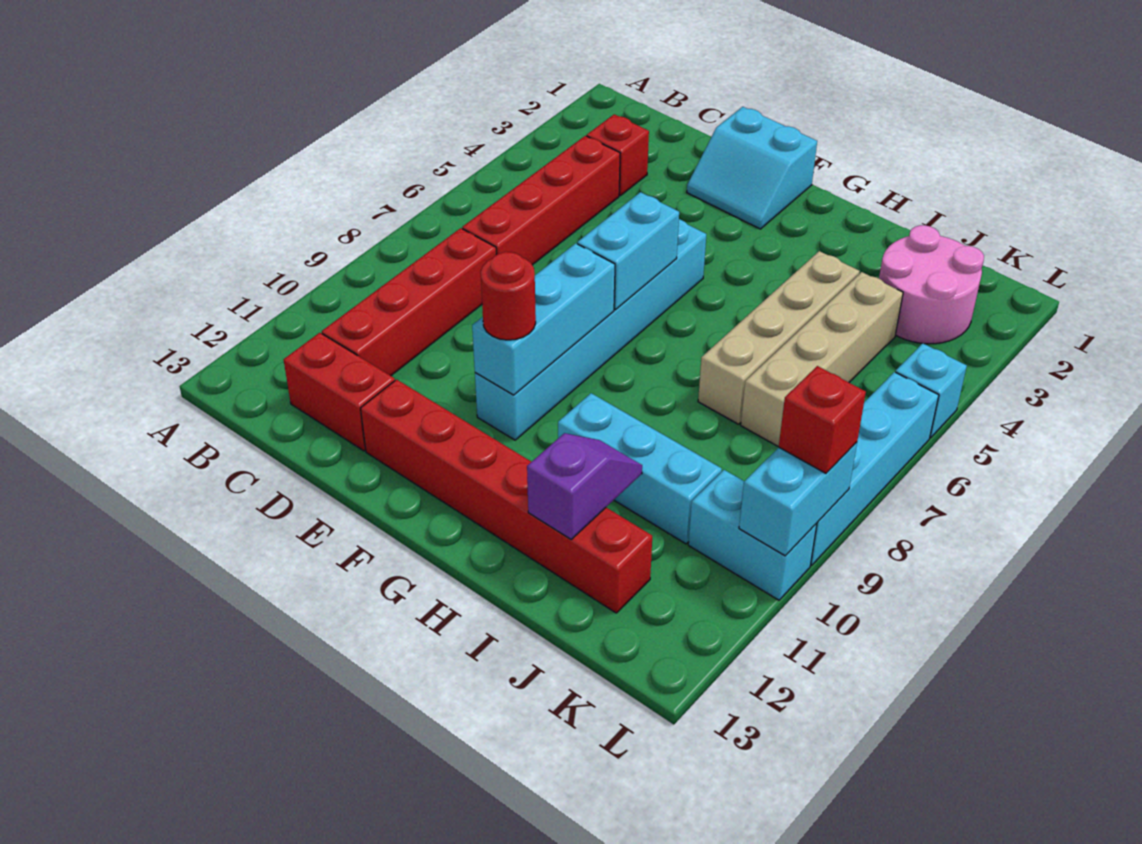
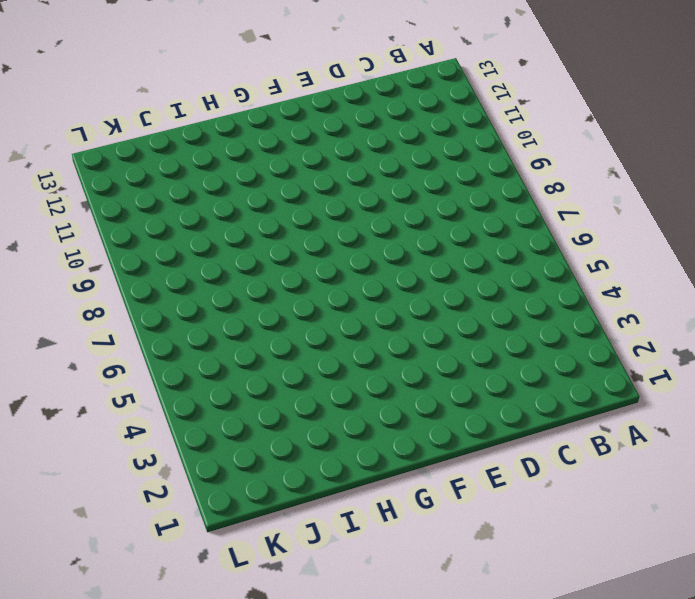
none -> red 1x1 brick [587,114,649,196]
none -> red 1x4 brick [462,136,620,265]
none -> red 1x4 brick [322,228,496,376]

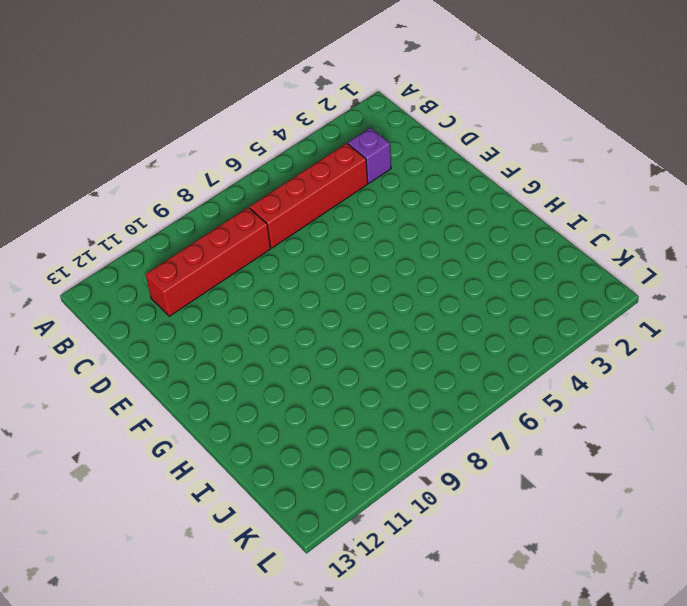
purple 1x1 brick [348,128,391,183] -> red 1x1 brick [587,114,649,196]
none -> red 1x2 brick [284,333,395,451]
none -> cyan 2x2 slope [687,107,817,229]
none -> red 1x6 brick [361,380,652,613]

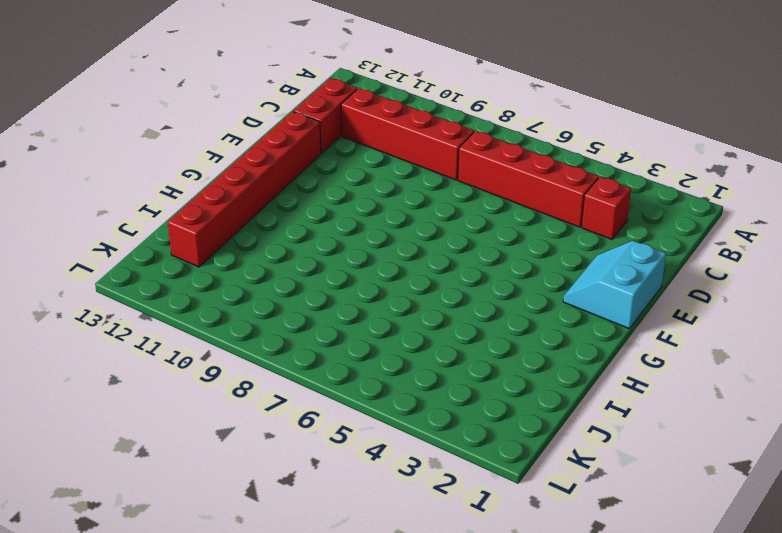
none -> cyan 1x6 brick [475,219,706,440]
none -> cyan 1x3 brick [558,393,722,544]
none -> tan 1x4 brick [698,251,860,424]

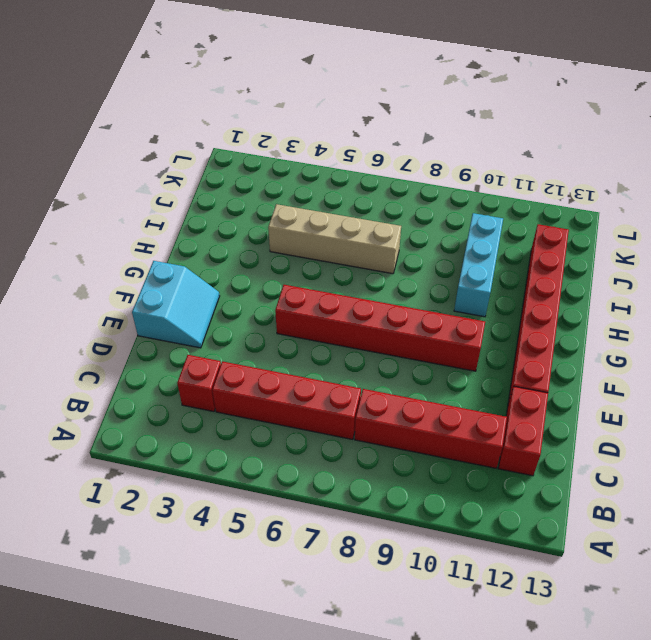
red 1x6 brick [275,285,485,371] -> cyan 1x6 brick [475,219,706,440]
none -> pink 2x2 round brick [879,225,984,344]
none -> tan 1x4 brick [741,272,903,447]
none -> cyan 1x2 brick [688,470,817,600]

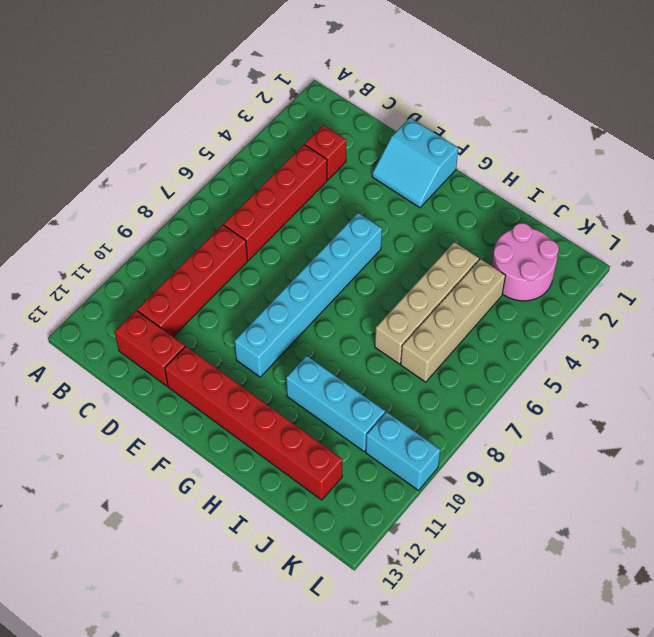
none -> cyan 1x1 brick [896,343,967,438]
none -> cyan 1x4 brick [810,372,939,566]
none -> cyan 1x2 brick [577,192,679,310]

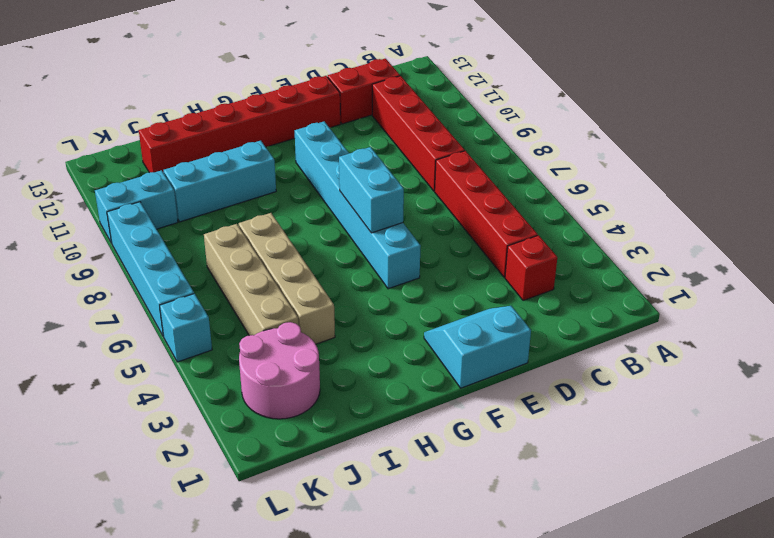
none -> cyan 1x3 brick [472,243,615,395]
none -> purple 1x2 slope [527,433,642,539]
none -> cyan 1x2 brick [739,442,857,556]

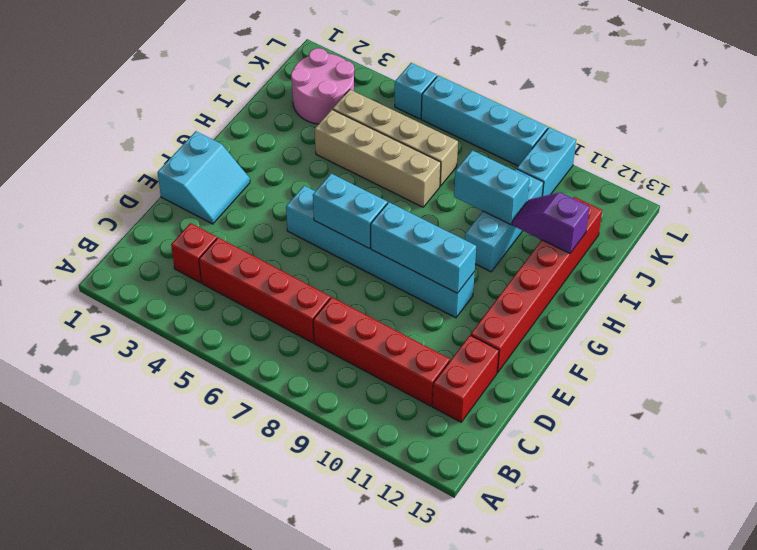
cyan 1x2 brick [454,150,529,224] -> cyan 1x2 brick moved to [739,442,857,556]
none -> red 1x1 round brick [481,252,536,340]
none -> red 1x1 brick [779,366,866,473]

